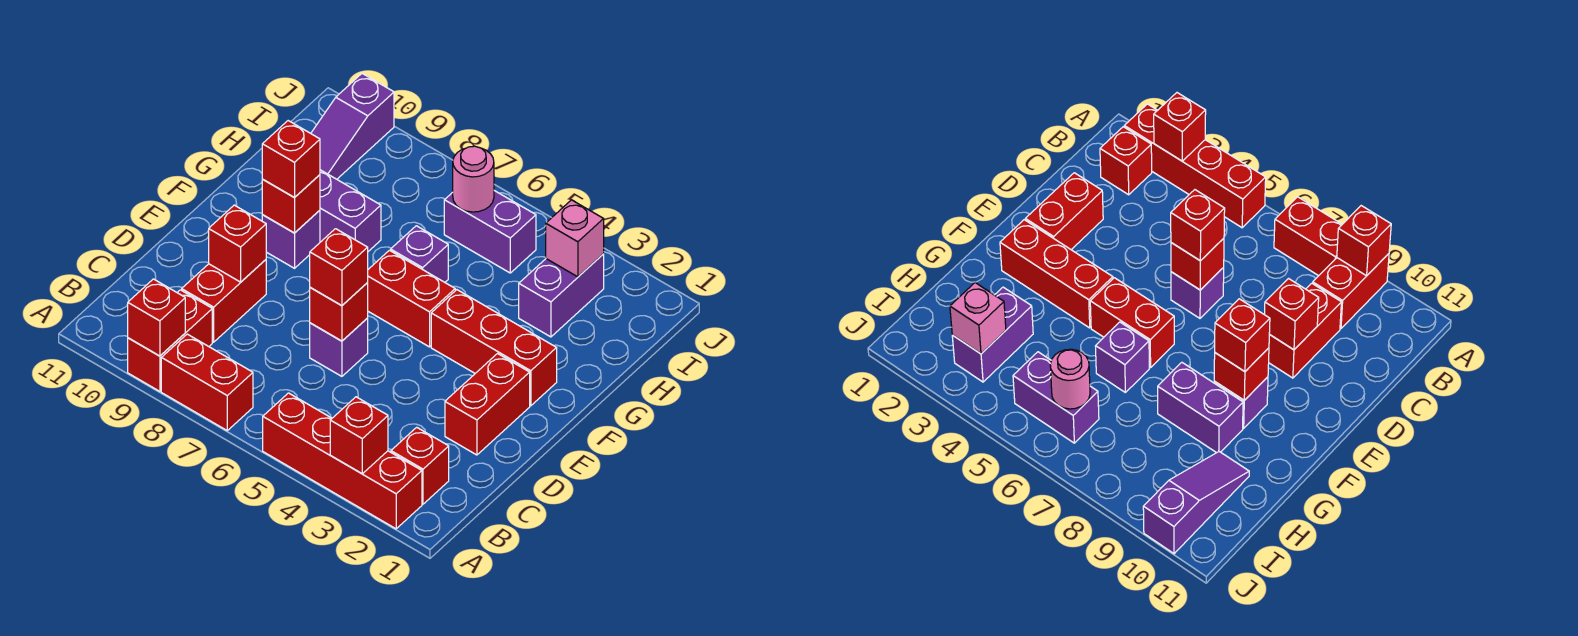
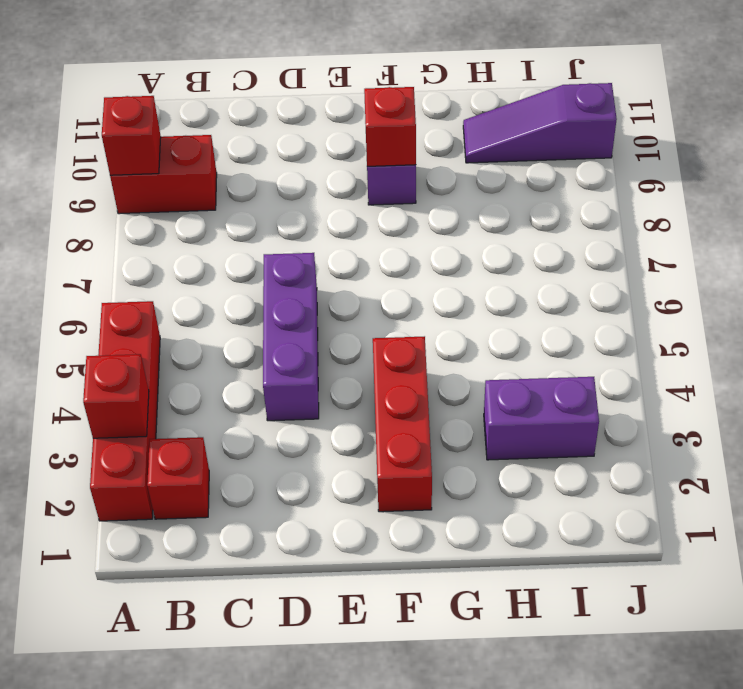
purple 1x3 brick [263,253,319,421] -> purple 1x1 brick [310,318,368,376]
none -> red 1x2 brick [161,334,253,430]
none -> red 1x2 brick [182,260,266,342]
none -> red 1x2 brick [445,354,530,455]

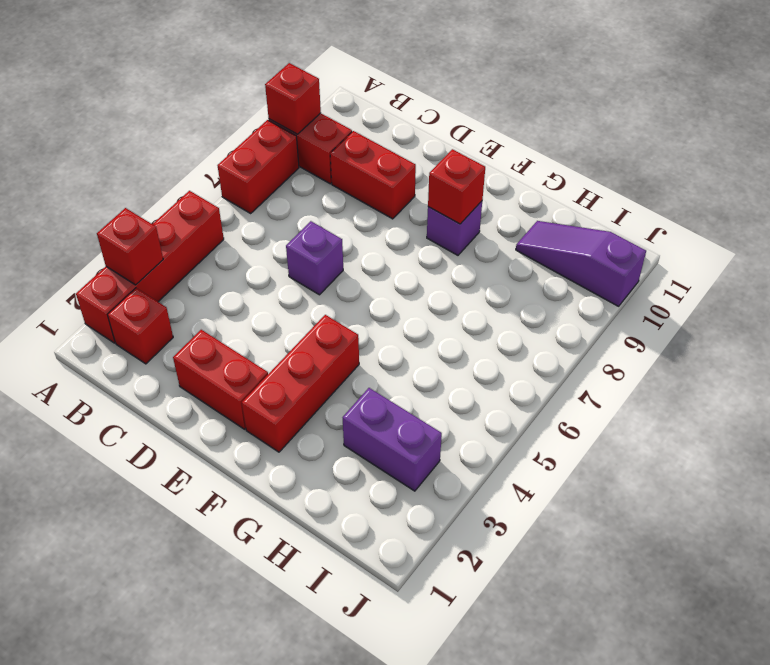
none -> red 1x2 brick [367,250,455,347]
none -> purple 1x1 brick [391,226,448,282]
none -> purple 1x2 brick [320,170,381,251]

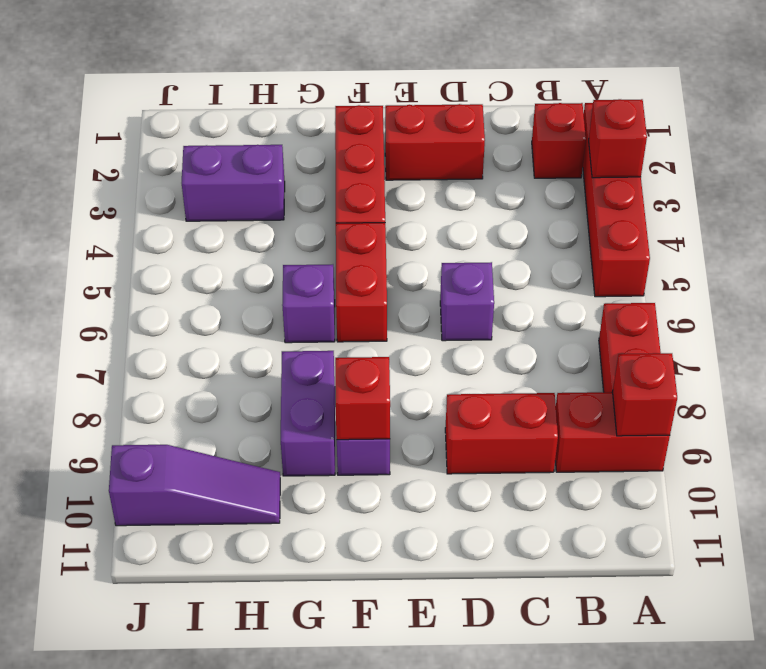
none -> purple 1x2 brick [444,191,536,273]
none -> red 1x1 brick [310,283,368,341]
none -> red 1x1 brick [209,205,266,282]

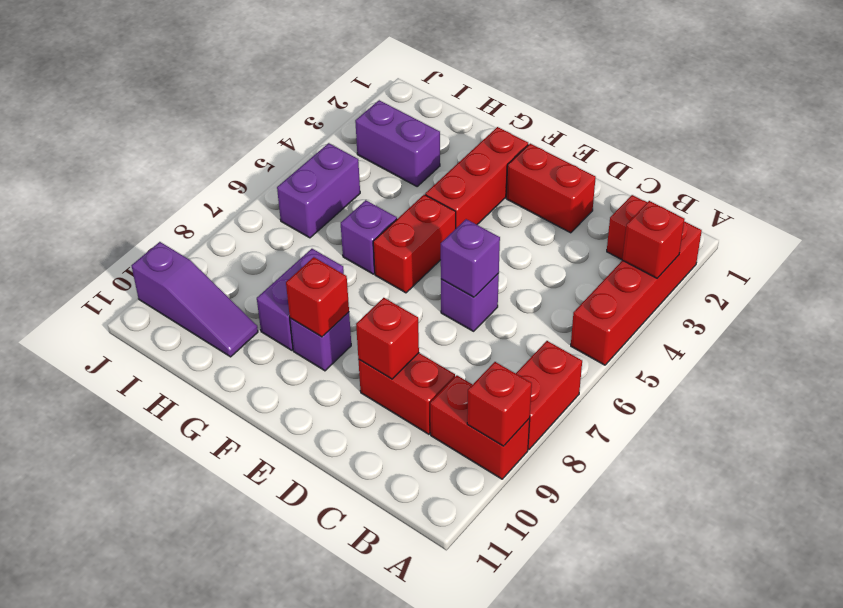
purple 1x1 brick [441,219,500,297] -> red 1x1 brick [310,283,368,341]
none -> pink 1x1 brick [546,200,604,277]
none -> pink 1x1 round brick [453,146,494,212]
none -> red 1x1 brick [310,229,368,306]

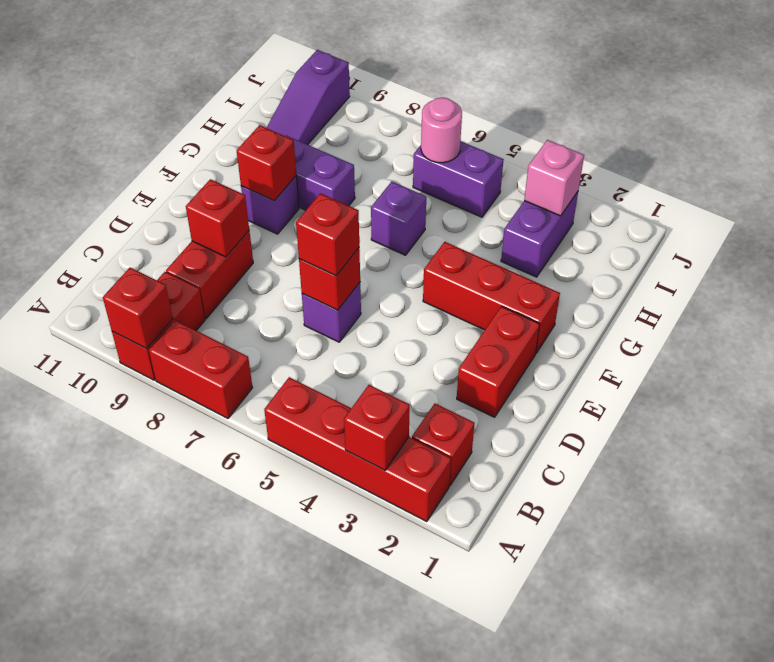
none -> red 1x2 brick [367,250,455,347]
none -> red 1x1 brick [262,121,320,198]

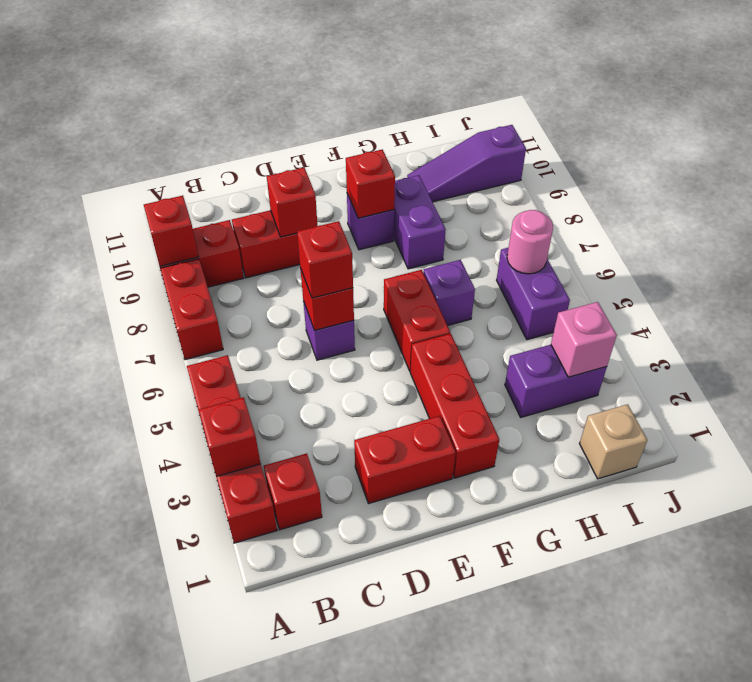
tan 1x1 brick [580,404,647,479] -> none
none -> red 1x1 brick [262,121,320,198]

